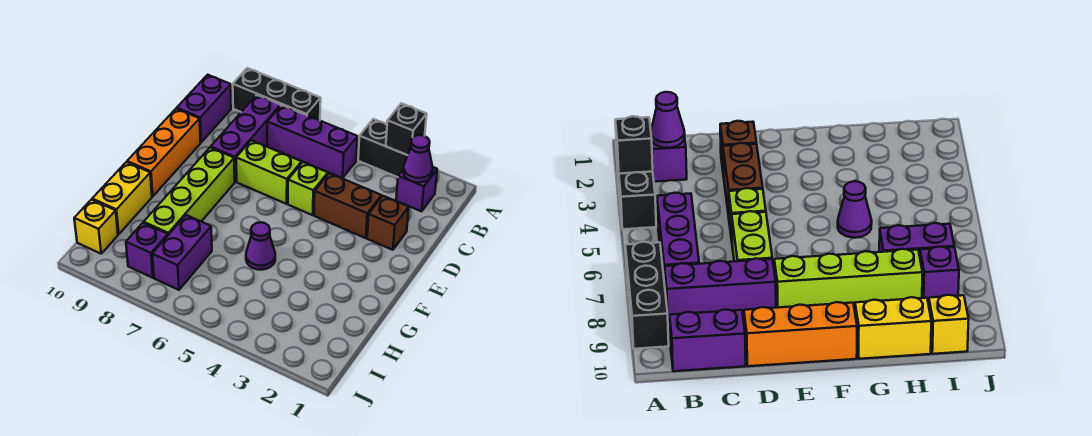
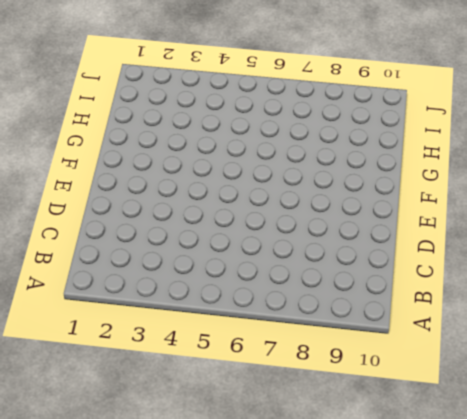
none -> black 1x2 brick [358,119,408,177]
none -> black 1x3 brick [232,68,321,121]
none -> purple 1x1 brick [396,167,437,211]

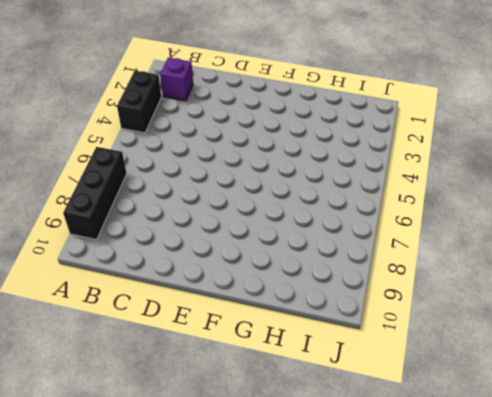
none -> purple 1x3 brick [267,105,358,178]
none -> purple 1x3 brick [211,95,281,182]
none -> purple 1x2 brick [177,75,231,142]

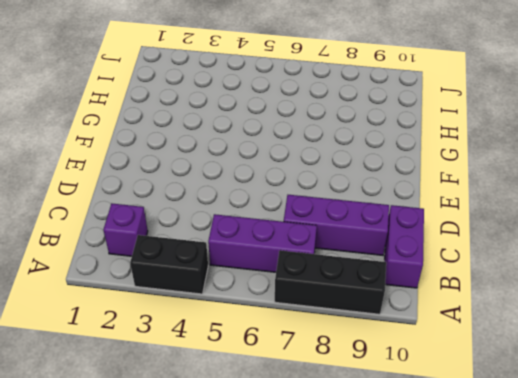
purple 1x3 brick [284,195,389,255] -> purple 1x3 brick turned to [211,95,281,182]
none -> brown 1x1 brick [367,196,409,250]
none -> brown 1x2 brick [314,173,381,238]
none -> lime 1x1 brick [288,162,328,215]

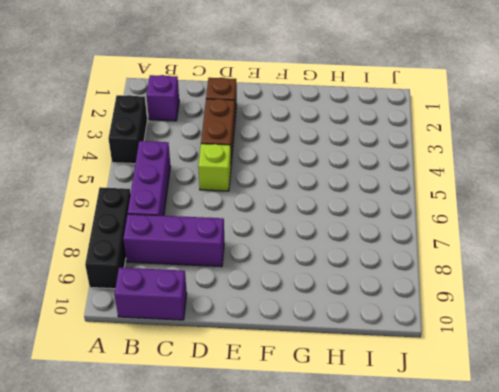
none -> lime 1x2 brick [236,140,302,204]
none -> orange 1x3 brick [127,109,201,196]
none -> lime 1x4 brick [144,147,235,235]

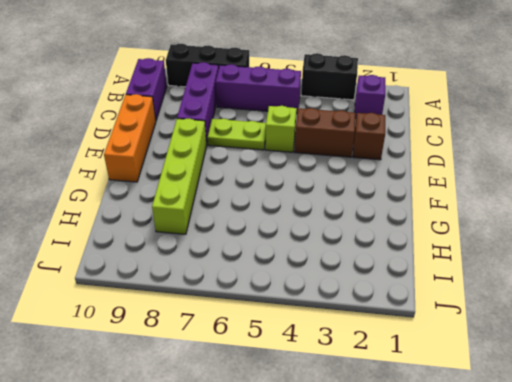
lime 1x2 plate [208,119,266,150] -> lime 1x2 brick [236,140,302,204]
none -> purple 1x1 cone [246,222,275,270]
none -> yellow 1x2 brick [92,162,152,234]
none -> purple 1x2 brick [152,215,212,290]

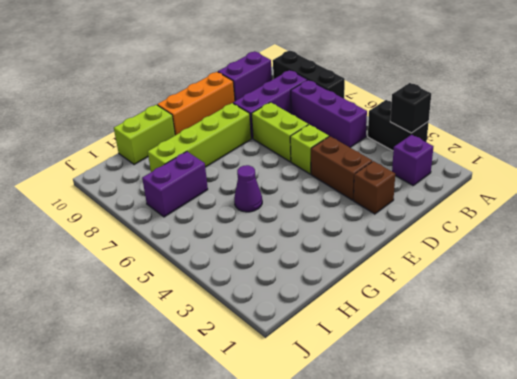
lime 1x2 brick [114,105,175,165] -> yellow 1x2 brick [92,162,152,234]
none -> purple 1x1 brick [126,223,168,278]
none -> yellow 1x1 brick [74,200,118,254]
none -> purple 1x1 cone [403,135,433,182]

